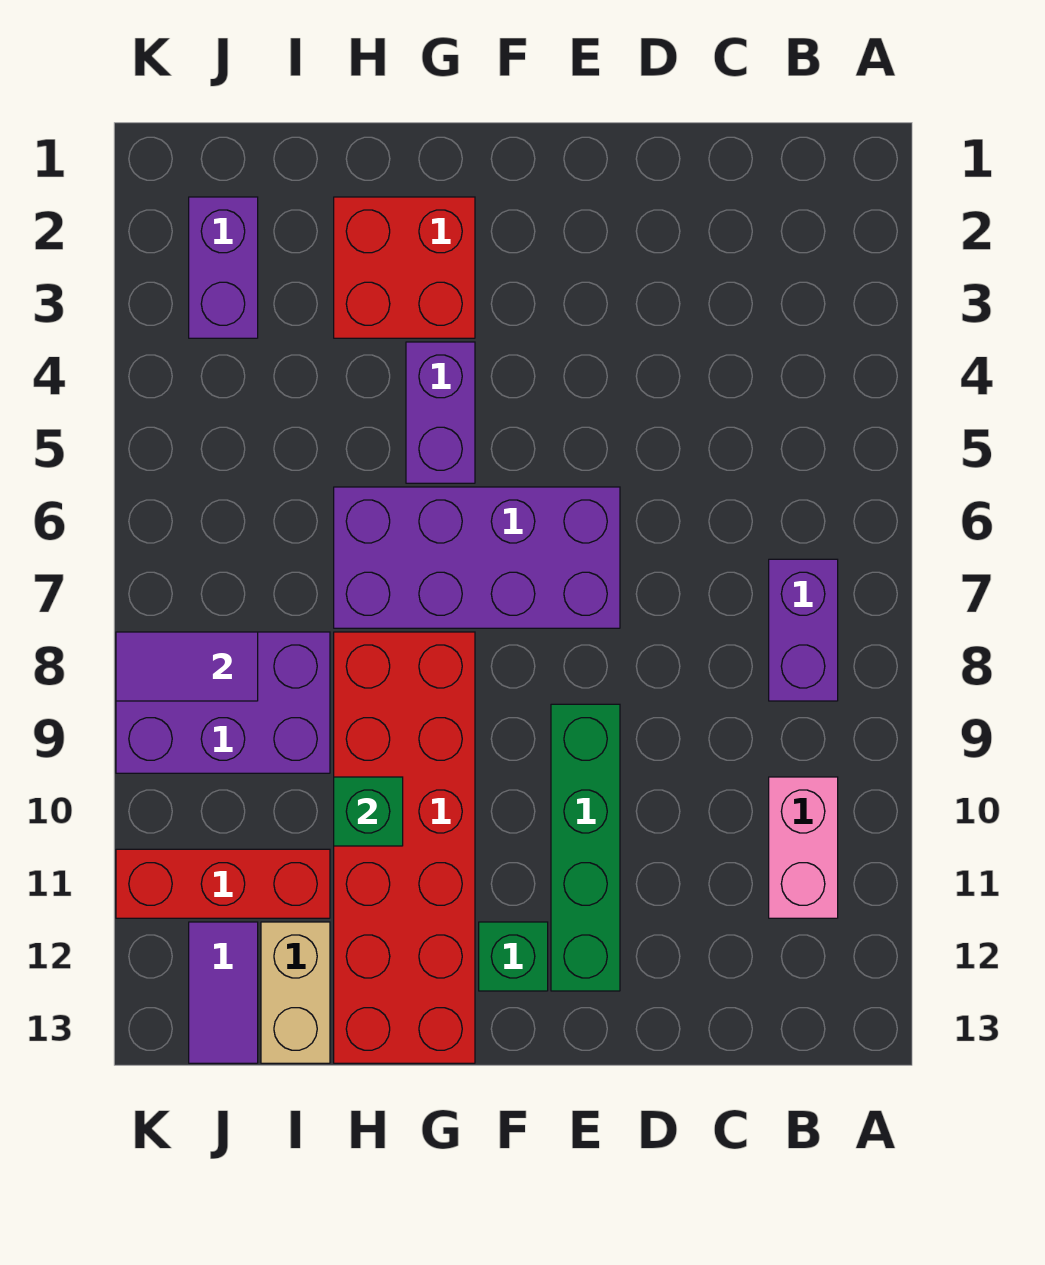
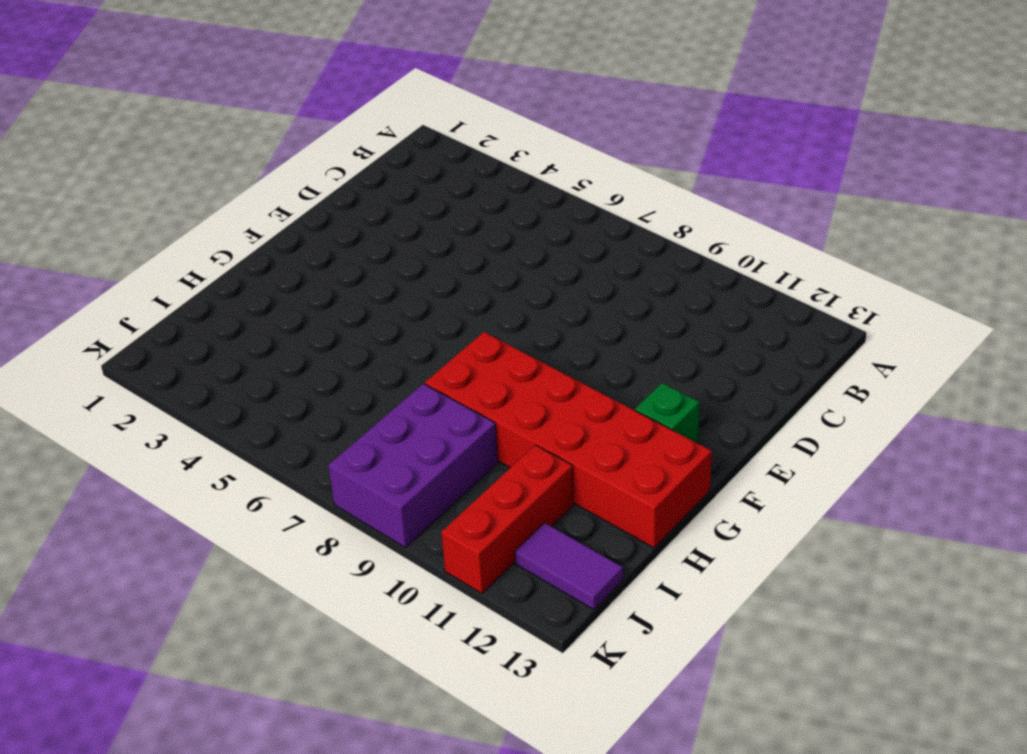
none -> purple 1x2 brick [769,559,838,701]
none -> pink 1x2 brick [769,777,838,918]
none -> purple 2x4 brick [334,487,620,628]

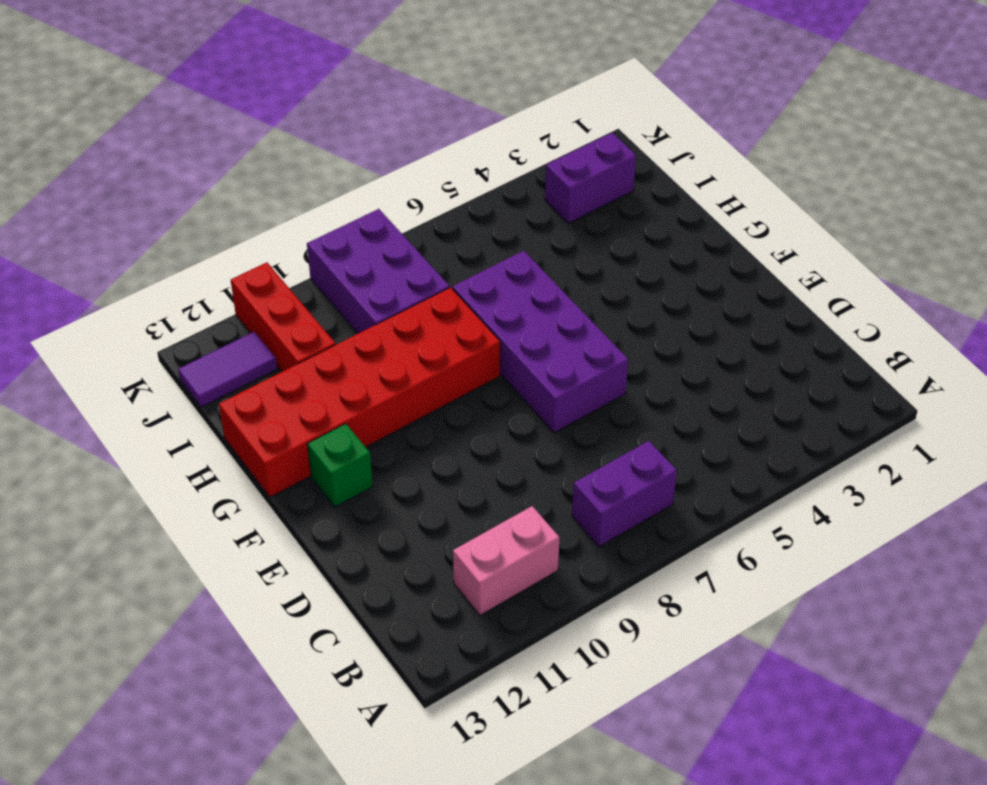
none -> green 1x4 brick [551,704,620,991]
none -> red 2x2 brick [334,197,475,338]
none -> purple 1x2 brick [406,342,475,483]

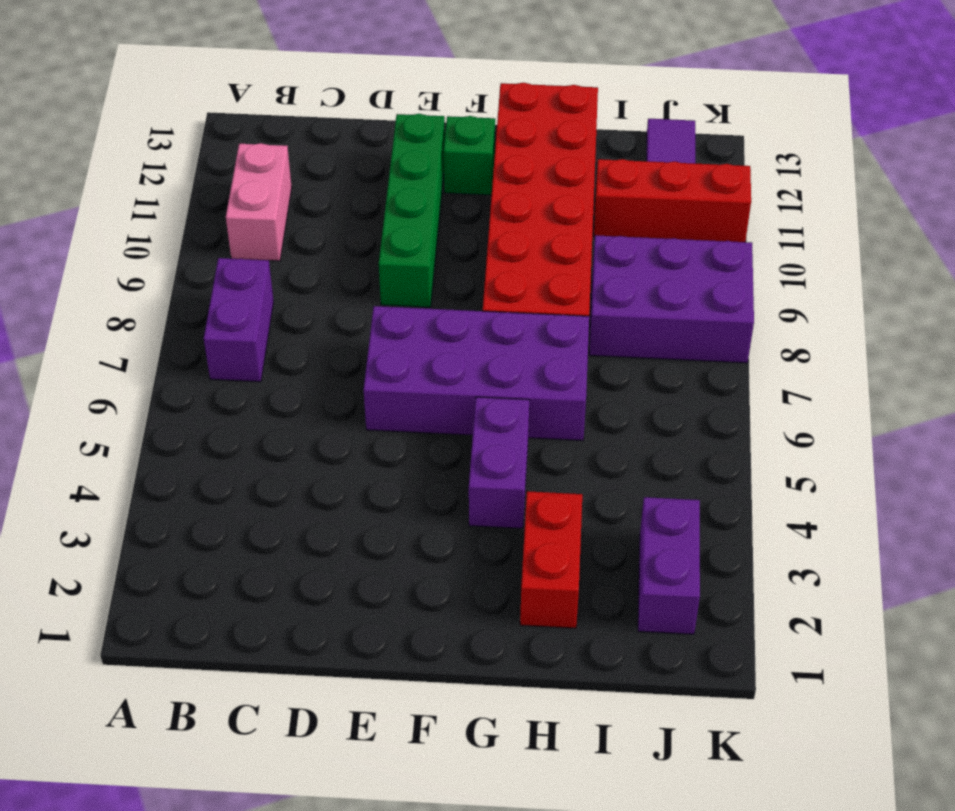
red 1x2 brick [520,491,582,628] -> red 2x2 brick [334,197,475,338]
none -> tan 1x2 brick [261,922,330,1063]
none -> green 1x1 brick [334,777,403,846]
none -> purple 1x2 tile [116,632,258,701]

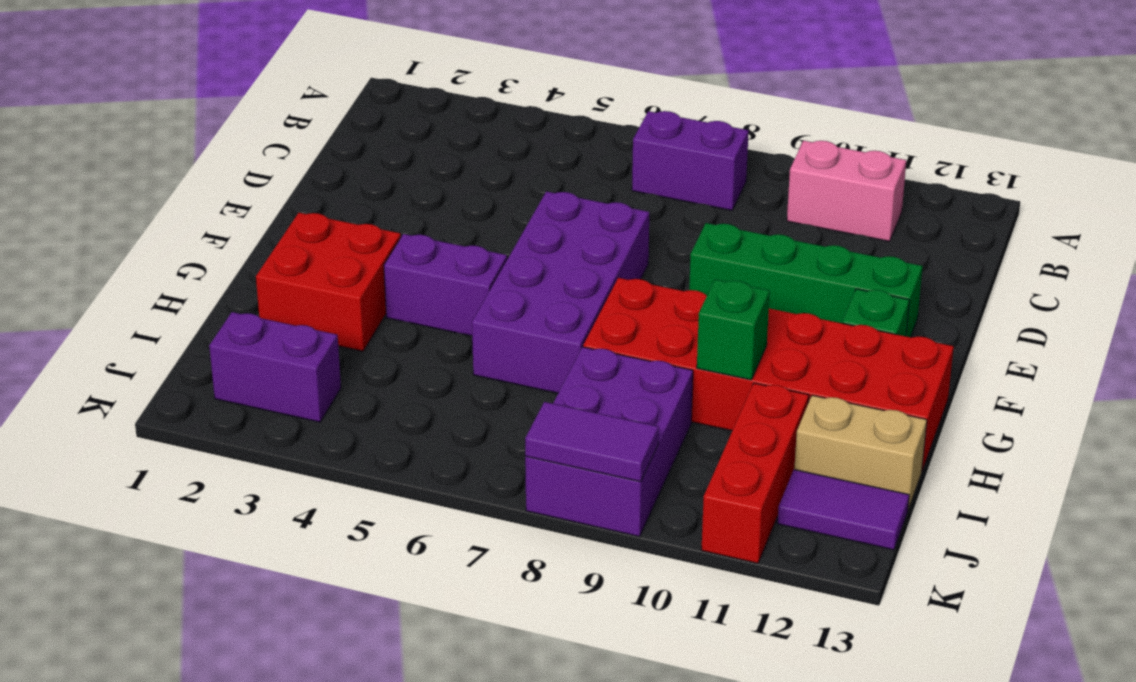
purple 1x2 tile [525,402,659,482] -> purple 1x2 tile turned to [116,632,258,701]

